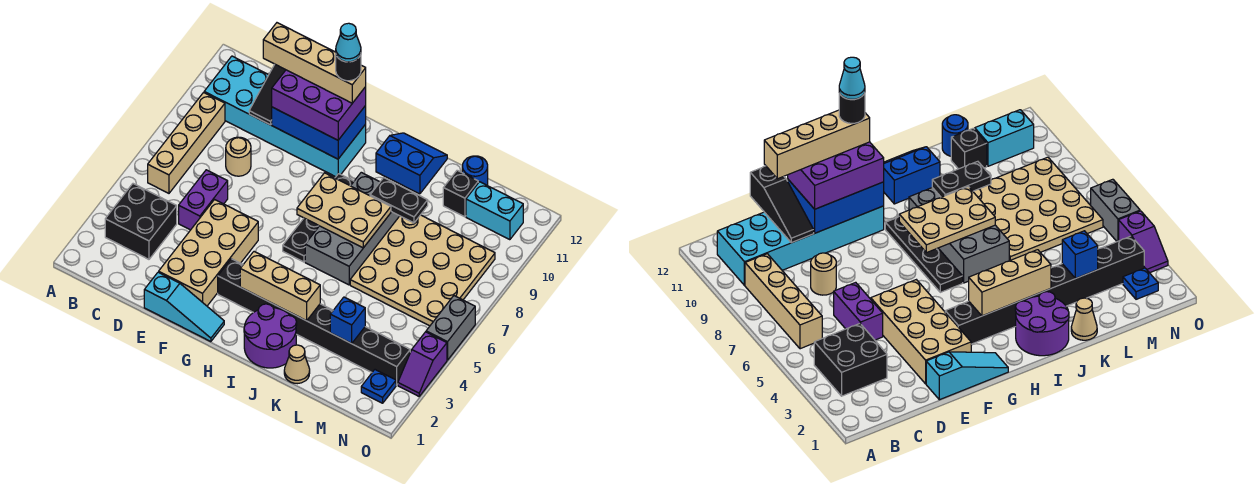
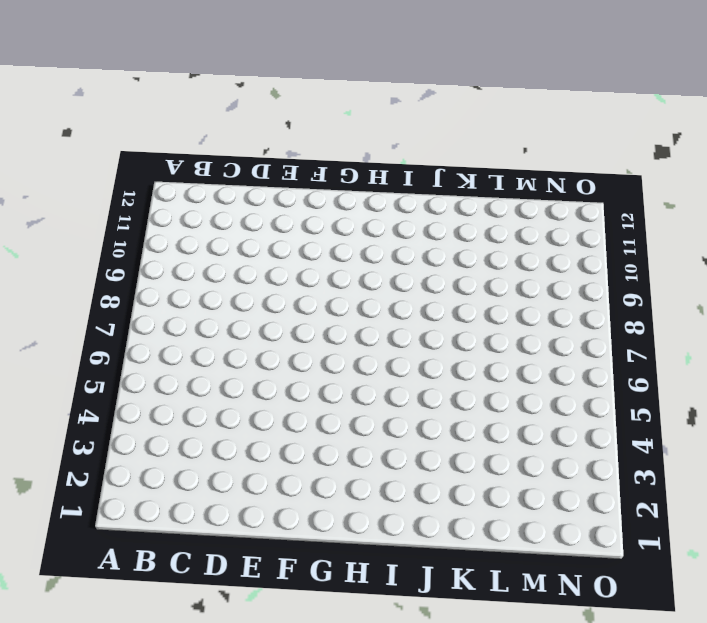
none -> black 2x2 brick [105,184,177,259]
none -> tan 1x4 brick [148,92,225,193]
none -> cyan 2x6 brick [204,56,366,177]
none -> purple 1x2 brick [179,170,228,230]

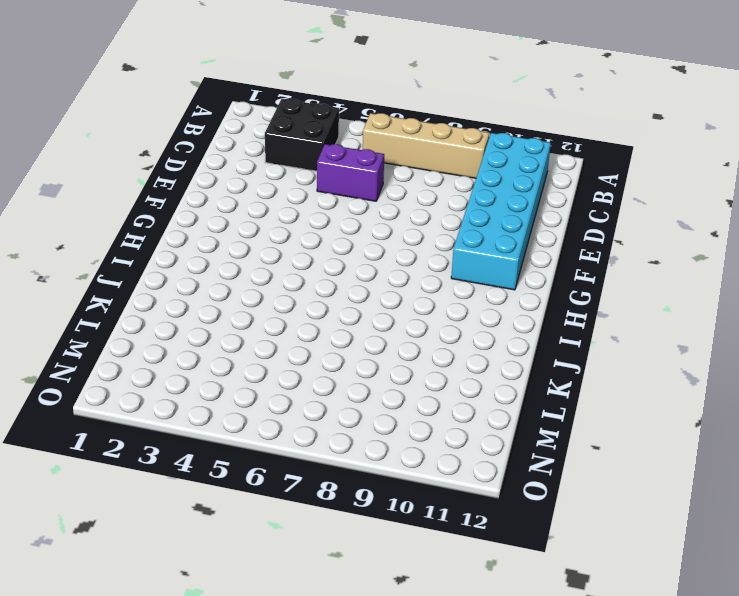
none -> tan 1x1 round brick [226,137,251,176]
none -> cyan 1x3 slope [144,272,224,342]
none -> tan 2x4 brick [159,200,258,306]
none -> black 1x8 brick [218,259,410,385]

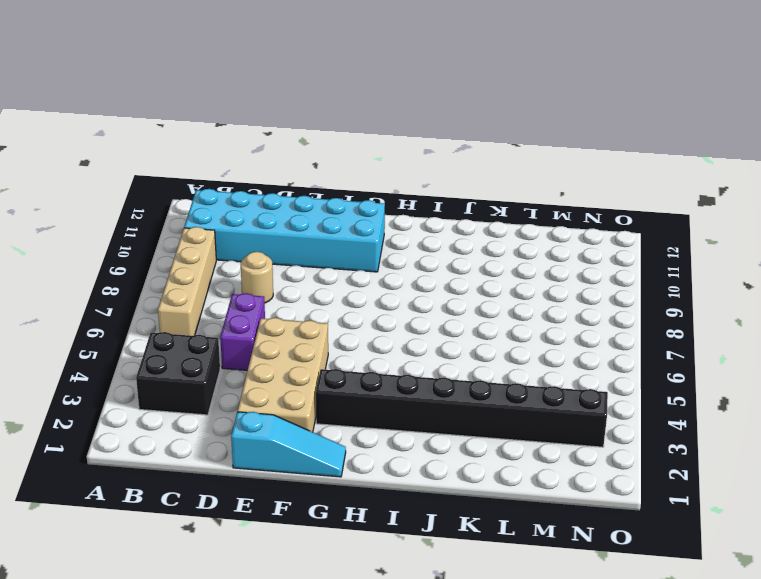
none -> black 1x4 plate [283,174,354,262]
none -> purple 2x2 round brick [244,304,297,368]
none -> grey 2x4 brick [305,172,399,285]
none -> blue 2x2 slope [376,133,447,194]

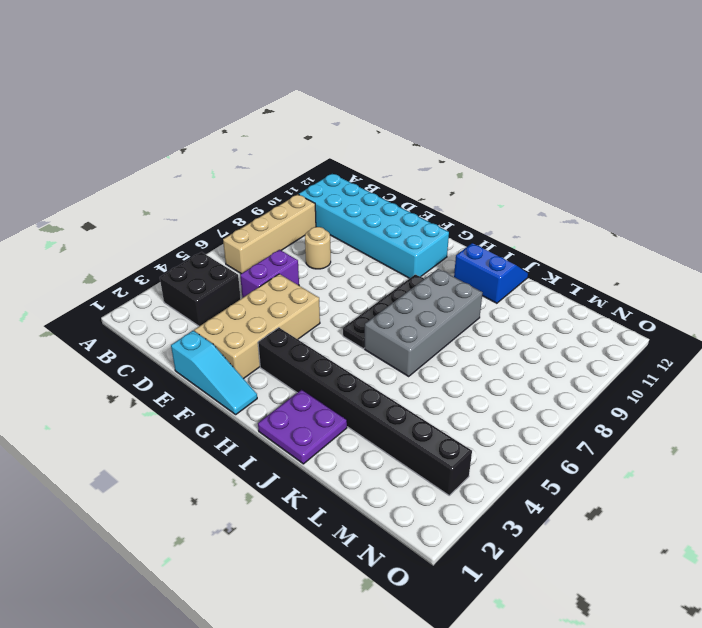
purple 2x2 plate [258,390,347,464] -> purple 2x2 round brick [244,304,297,368]
none -> tan 1x1 cone [284,345,310,384]
none -> tan 4x4 plate [350,215,495,326]
none -> black 1x1 brick [443,170,478,217]
none -> blue 1x1 round brick [462,156,488,186]

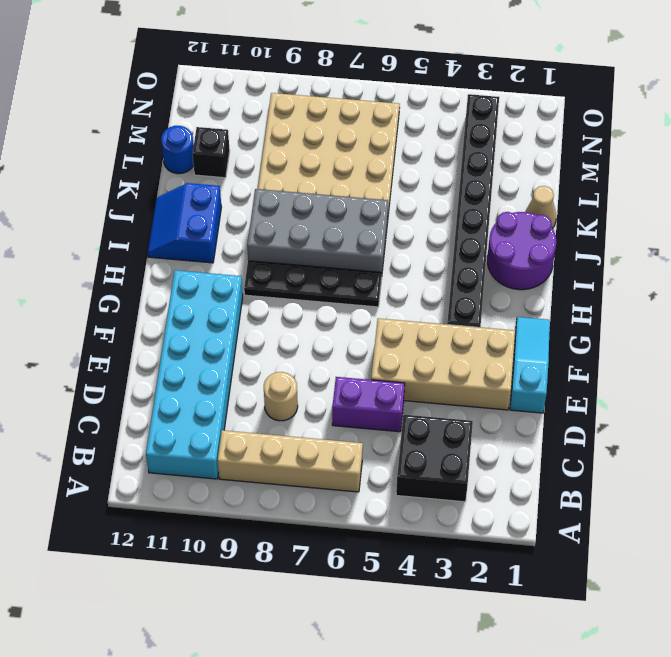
none -> cyan 1x2 brick [466,182,523,240]
none -> blue 1x1 plate [361,370,396,403]
none -> purple 1x2 slope [398,332,447,396]
none -> grey 1x2 brick [426,296,475,360]

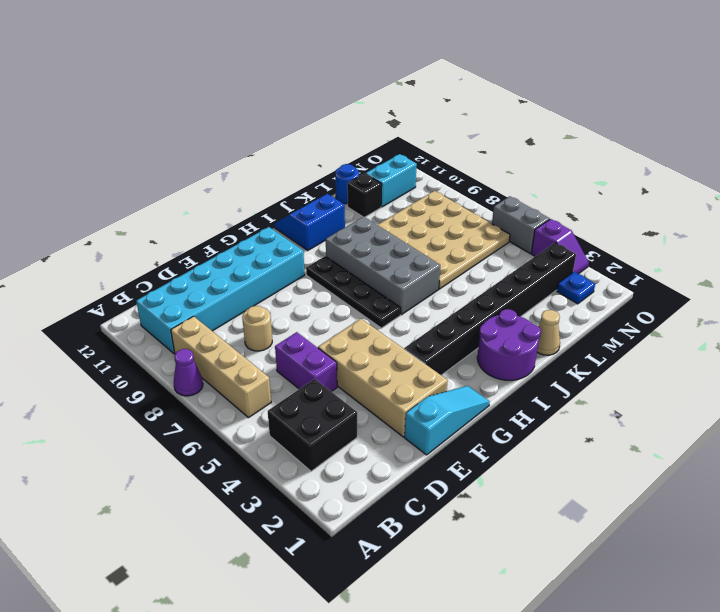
purple 1x1 cone [173,349,203,396] -> none
none -> black 1x3 slope [249,64,285,125]
none -> blue 2x3 brick [272,106,366,159]
none -> tan 1x3 brick [240,252,320,321]
none -> tan 2x3 plate [297,173,391,248]

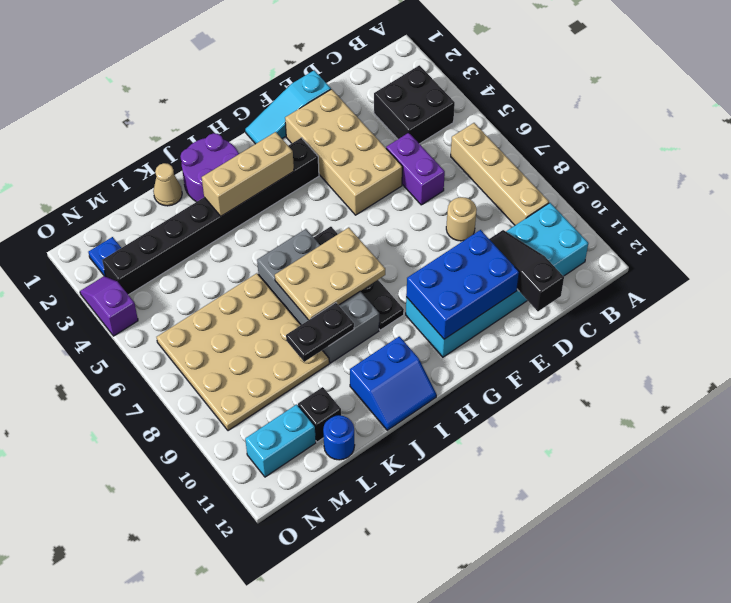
none -> grey 1x2 brick [426,296,475,360]
none -> blue 1x1 brick [330,297,365,344]
none -> purple 2x3 brick [272,70,366,140]
none -> tan 1x4 brick [263,23,366,103]

